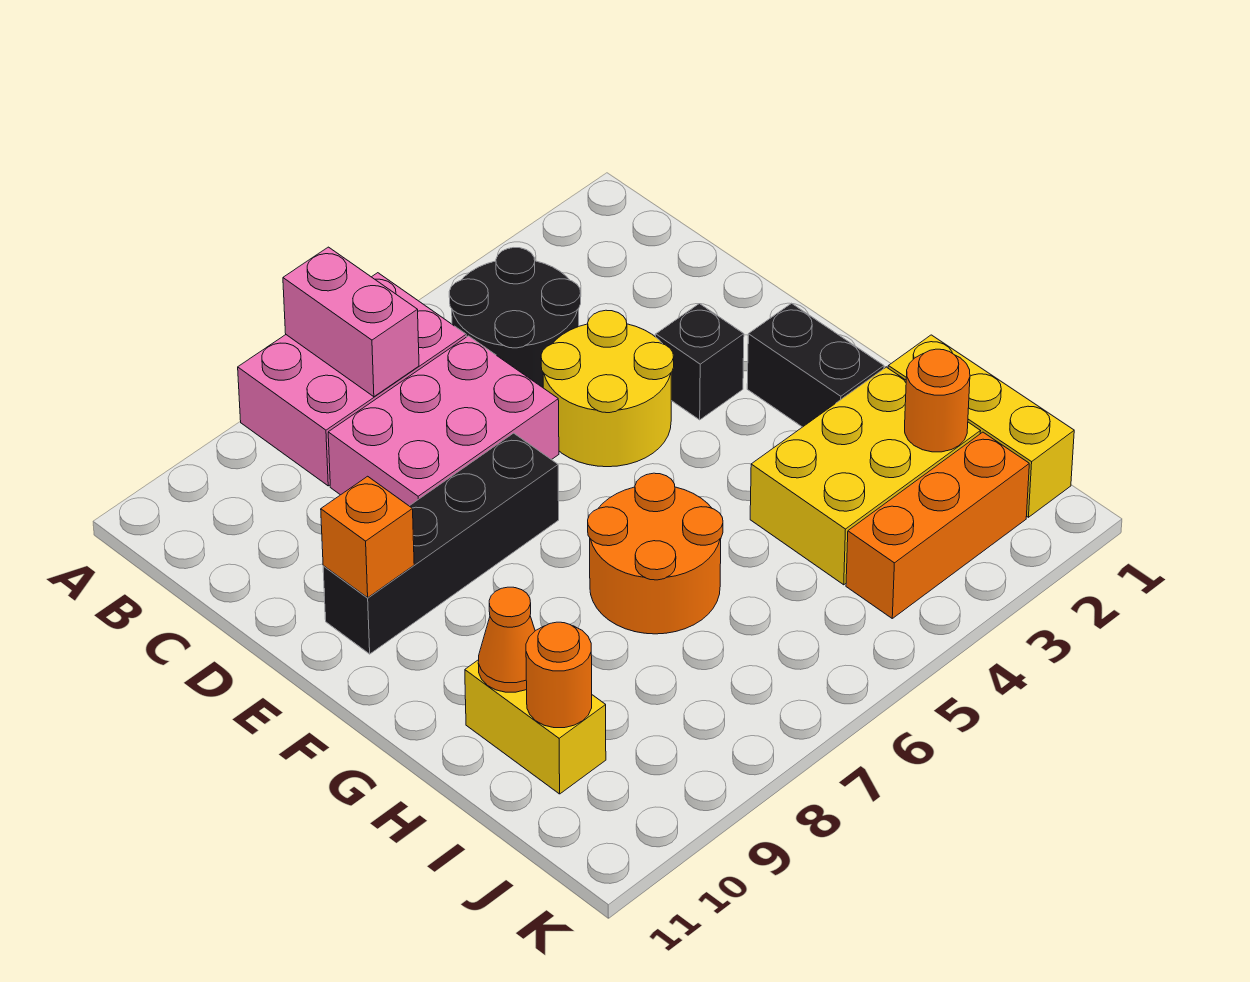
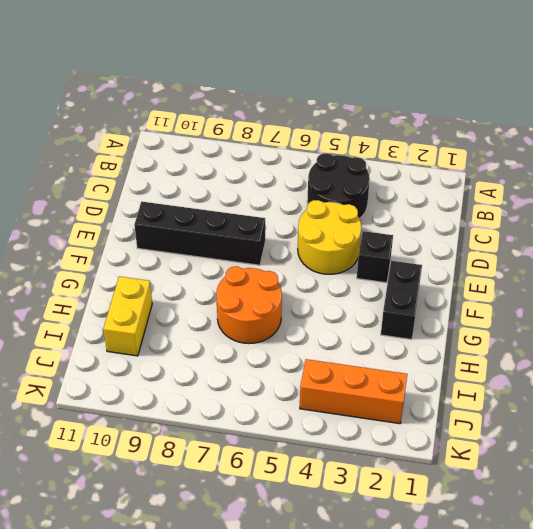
none -> pink 2x3 brick [238,273,466,486]
none -> pink 2x3 brick [328,336,559,506]
none -> yellow 1x3 brick [888,335,1074,517]

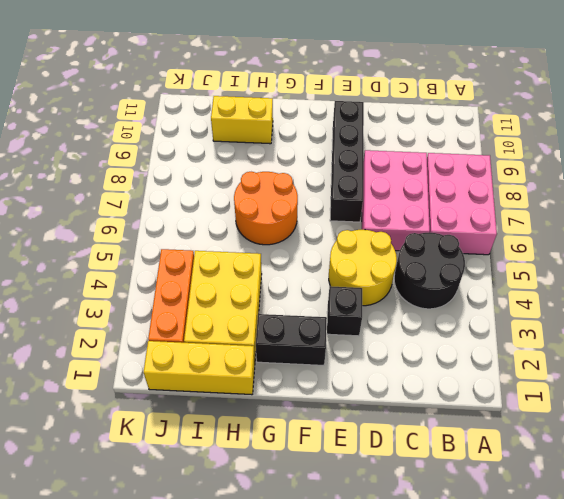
none -> pink 1x2 brick [283,247,419,397]
none -> orange 1x1 brick [321,476,414,598]
none -> orange 1x1 cone [478,587,535,692]

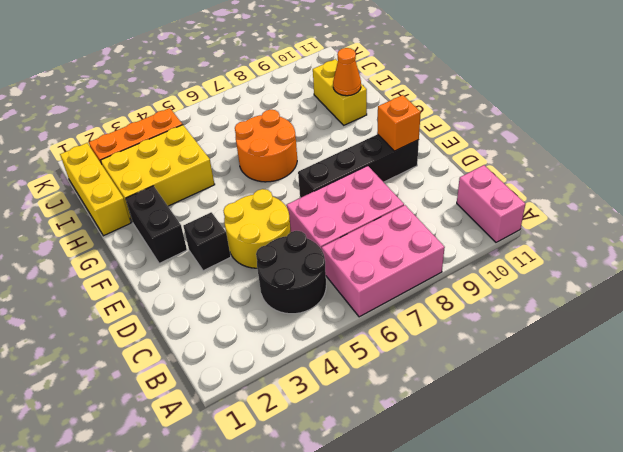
pink 1x2 brick [457,165,525,242] -> pink 1x2 brick moved to [283,247,419,397]
none -> orange 1x1 round brick [905,349,970,452]
none -> orange 1x1 round brick [526,622,592,728]

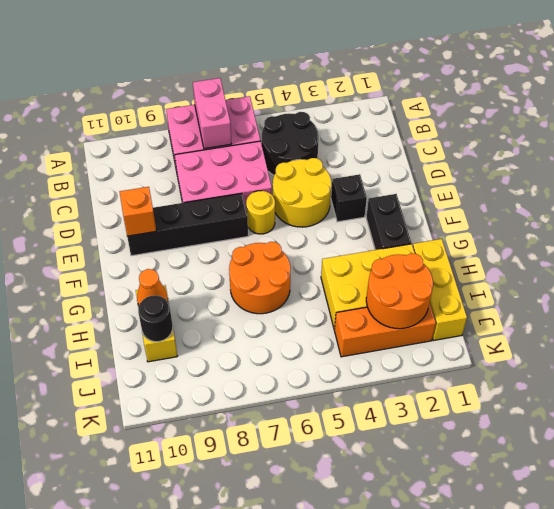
yellow 1x1 round brick [246,191,275,234] -> none
orange 2x2 round brick [366,253,433,329] -> orange 1x1 round brick [905,349,970,452]
black 1x1 round brick [138,295,173,342] -> orange 1x1 round brick [526,622,592,728]

